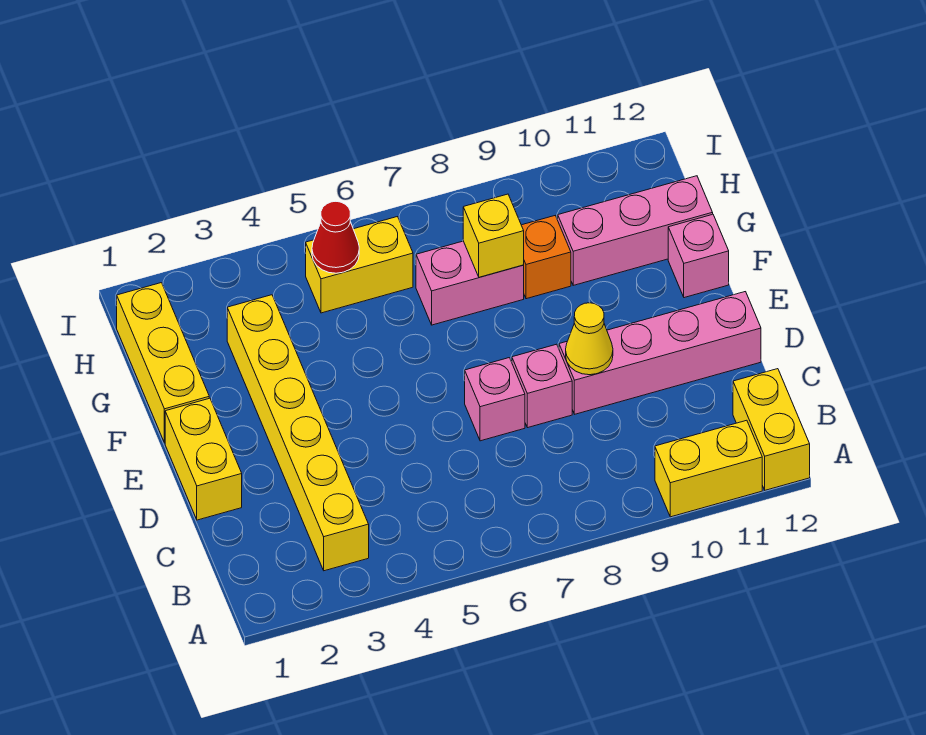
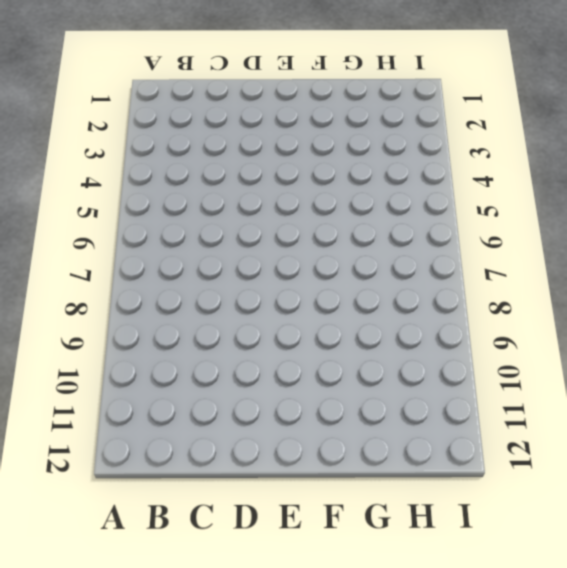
none -> yellow 1x2 brick [655,420,762,517]
none -> yellow 1x2 brick [733,369,810,490]
none -> yellow 1x6 brick [227,295,369,571]

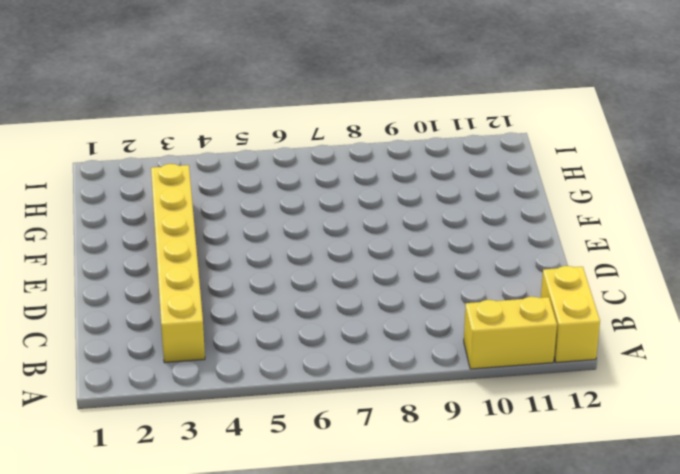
none -> yellow 1x2 brick [165,398,242,520]
none -> pink 1x1 brick [465,358,525,441]
none -> pink 1x1 brick [512,344,572,428]

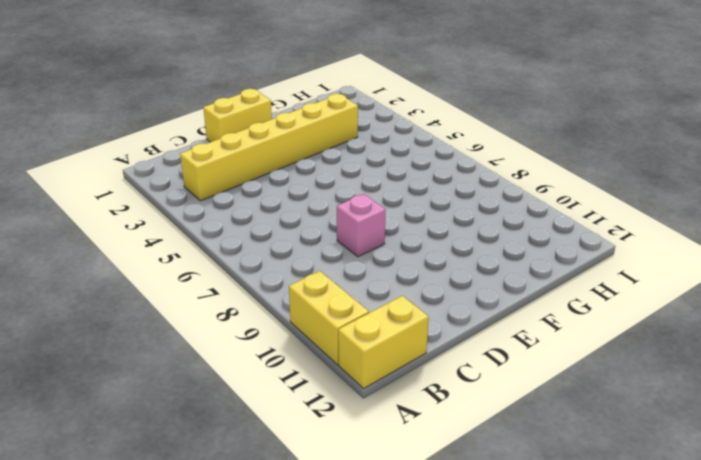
none -> pink 1x1 brick [465,358,525,441]
none -> pink 1x4 brick [559,292,761,414]
none -> yellow 1x3 brick [117,283,209,443]

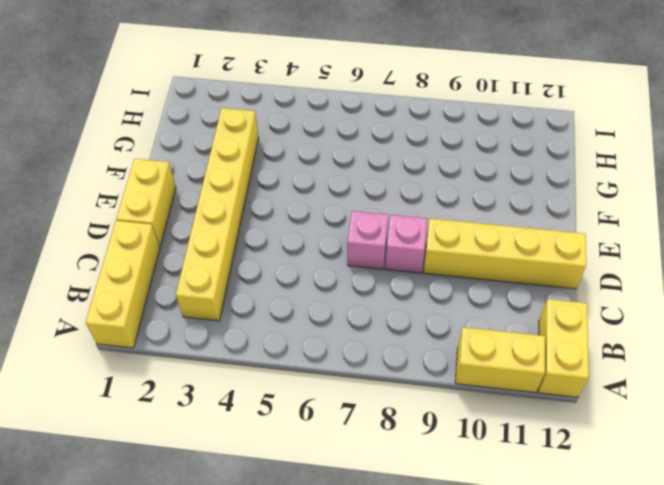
yellow 1x3 brick [86,221,160,348] -> yellow 1x3 brick moved to [117,283,209,443]
yellow 1x4 brick [423,219,586,289] -> pink 1x4 brick [559,292,761,414]
none -> pink 1x1 brick [668,214,729,298]
none -> pink 1x2 brick [416,241,524,325]
none -> orange 1x1 brick [521,216,571,299]

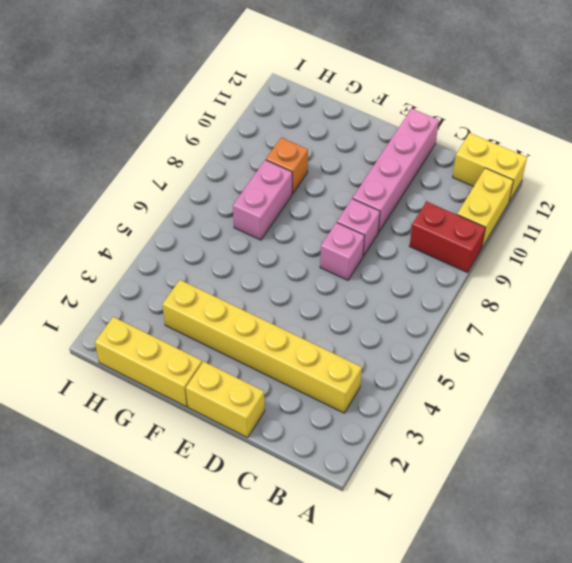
red 1x2 brick [410,202,485,273] -> none
none -> pink 1x1 brick [668,214,729,298]
none -> pink 1x3 brick [557,176,713,285]
none -> yellow 1x2 brick [306,217,413,313]

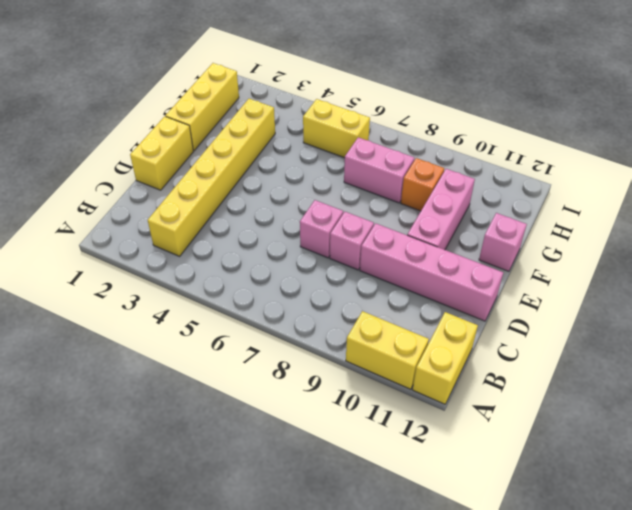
pink 1x3 brick [407,169,475,250] -> pink 1x3 brick turned to [557,176,713,285]
none -> yellow 1x1 cone [566,303,613,375]
none -> yellow 1x1 brick [463,194,524,277]
none -> red 1x1 cone [312,201,359,273]

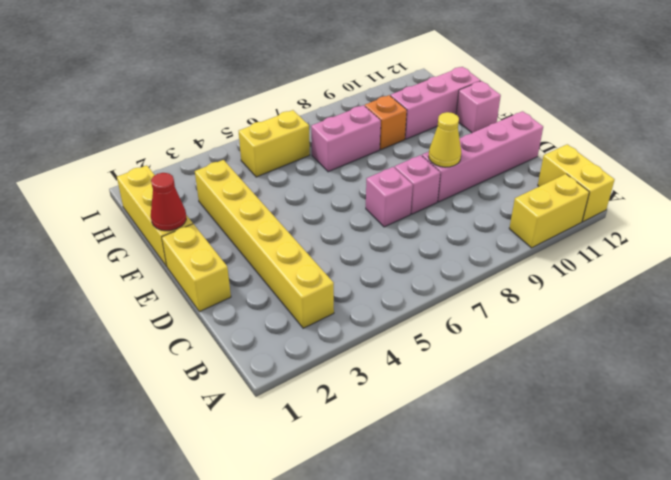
red 1x1 cone [151,173,186,231] -> red 1x1 cone moved to [312,201,359,273]
none -> yellow 1x1 brick [463,194,524,277]

